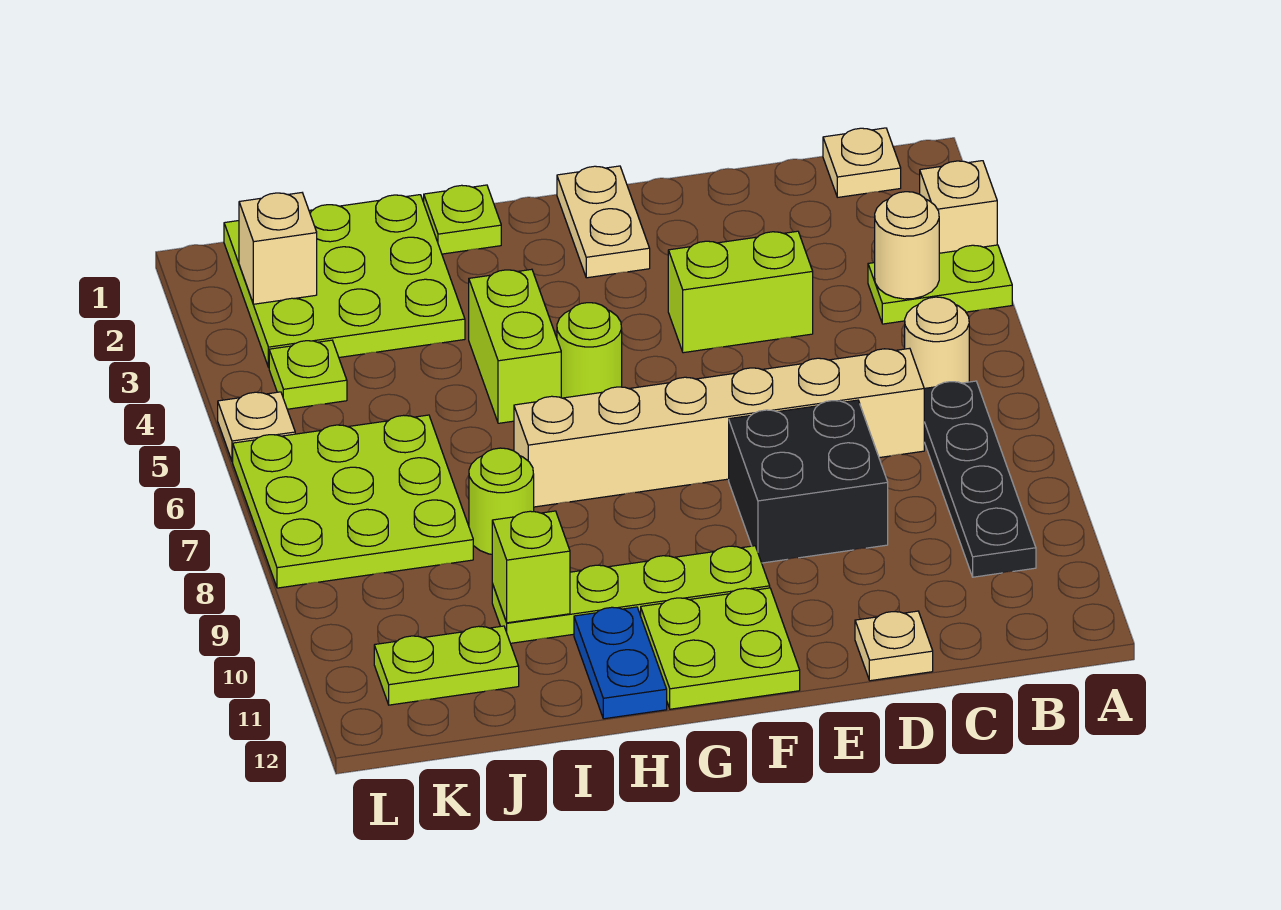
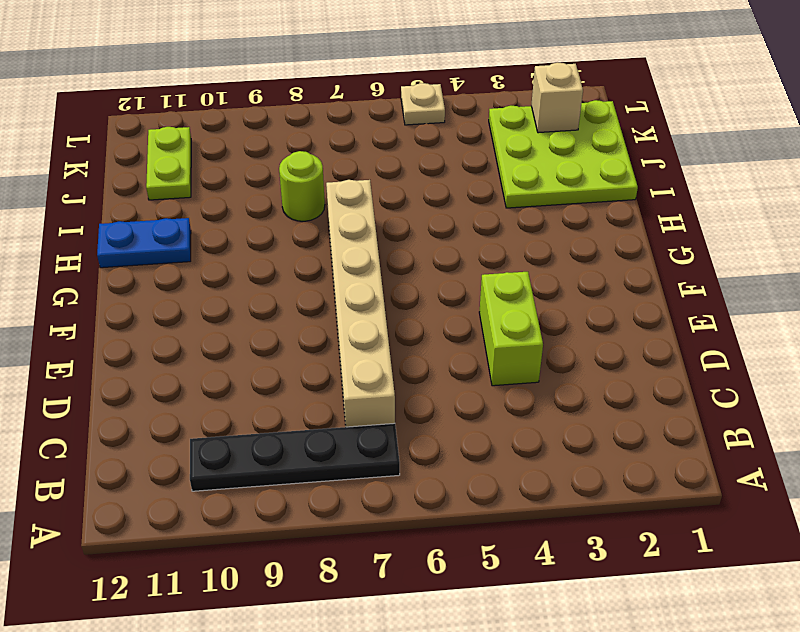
none -> tan 1x1 brick [920,161,997,253]
none -> lime 1x2 plate [868,245,1012,324]
none -> tan 1x1 plate [823,128,901,197]

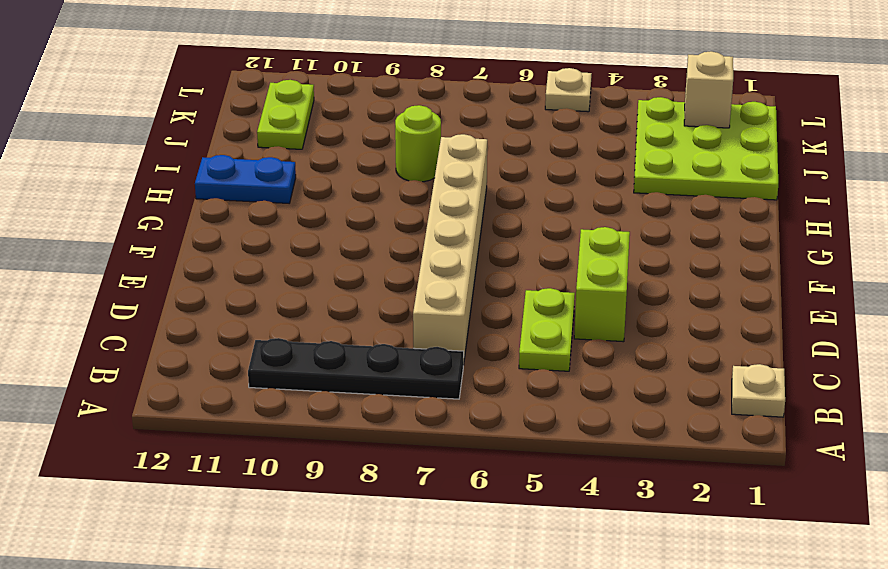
lime 1x2 plate [519,288,575,371] -> lime 1x2 plate moved to [868,245,1012,324]
none -> tan 1x1 brick [920,161,997,253]
none -> tan 1x1 round brick [905,297,969,388]
none -> black 2x2 brick [729,400,888,563]

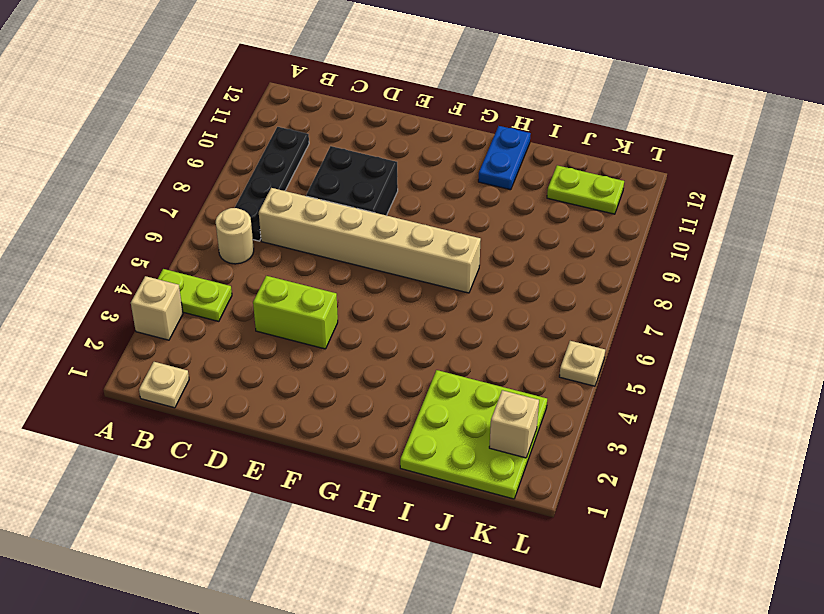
none -> tan 1x1 plate [855,611,933,681]
none -> tan 1x2 plate [557,166,650,278]
none -> lime 1x4 plate [492,546,770,643]

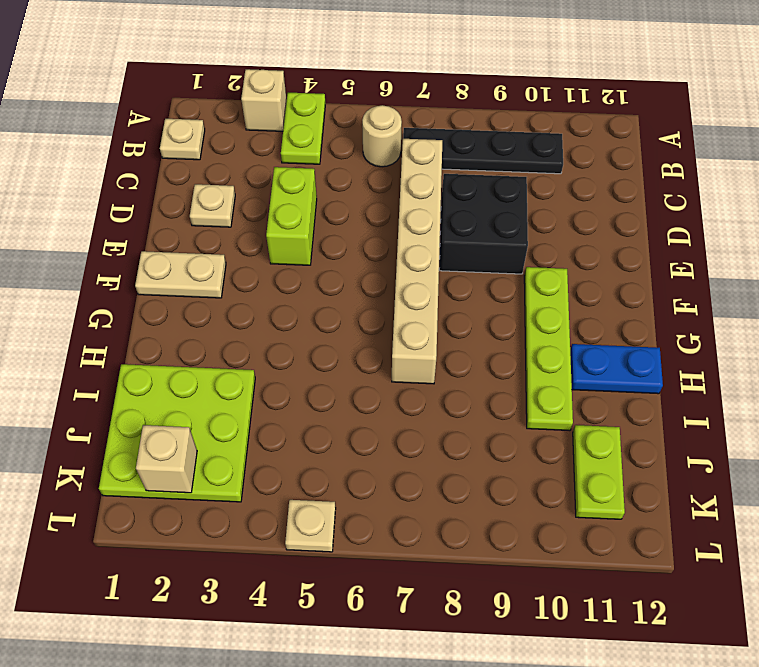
tan 1x1 plate [190,184,235,227] -> tan 1x1 plate moved to [855,611,933,681]
none -> lime 2x2 plate [641,588,800,709]
none -> lime 1x1 round brick [557,303,622,398]
none -> lime 1x1 plate [424,185,501,254]

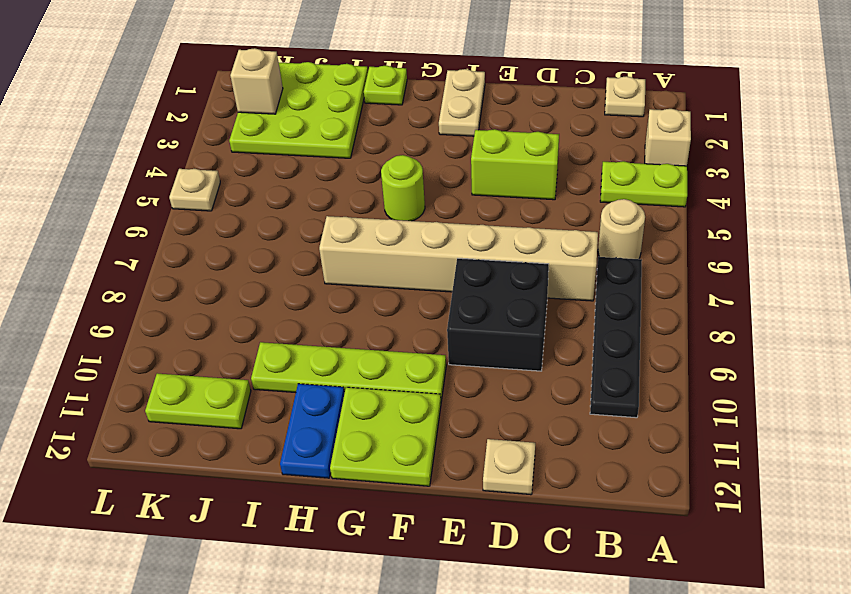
none -> lime 1x2 brick [469,269,561,423]
none -> lime 1x1 round brick [469,448,534,554]
none -> lime 3x3 plate [233,415,473,588]

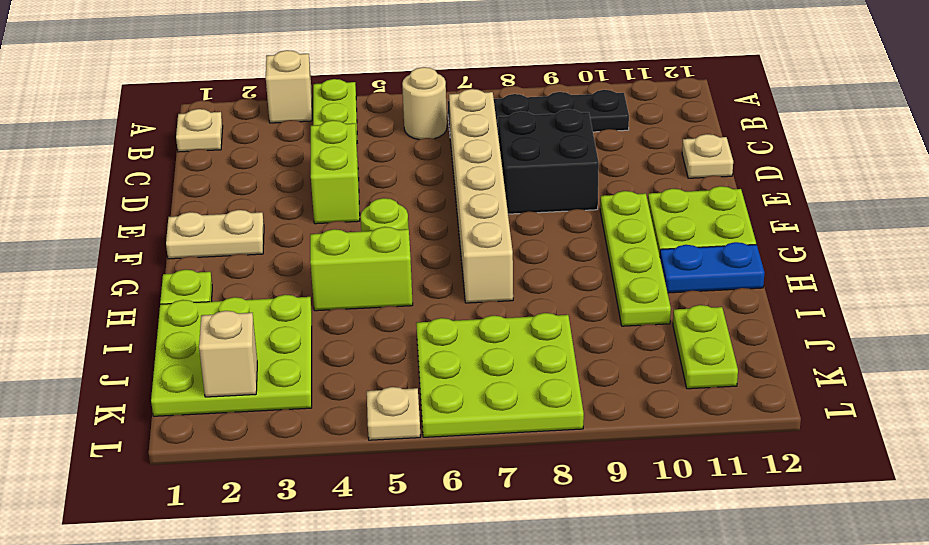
none -> lime 1x1 round brick [469,448,534,554]
none -> lime 1x1 plate [269,340,347,409]
none -> tan 1x1 round brick [875,192,939,299]

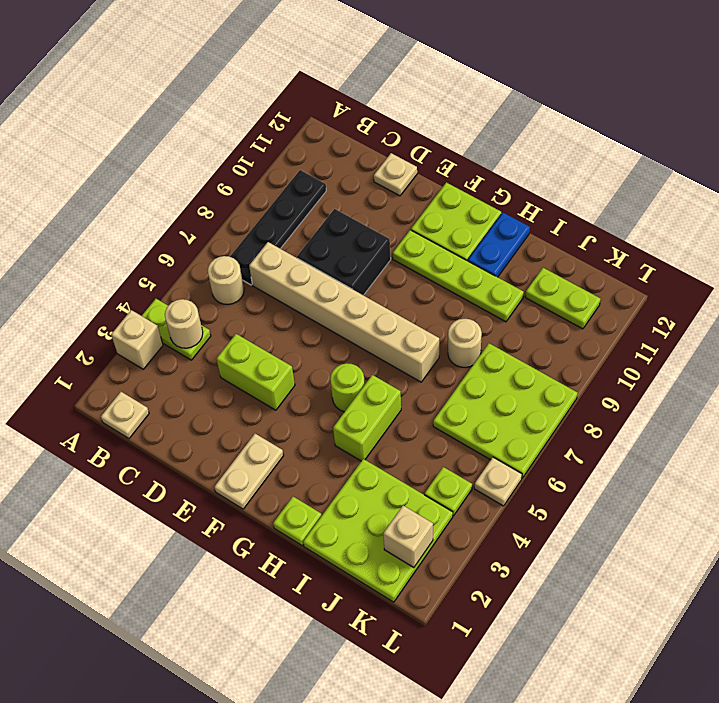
tan 1x1 round brick [448,319,482,368] -> lime 1x1 round brick [469,448,534,554]
none -> lime 1x1 brick [492,511,570,623]

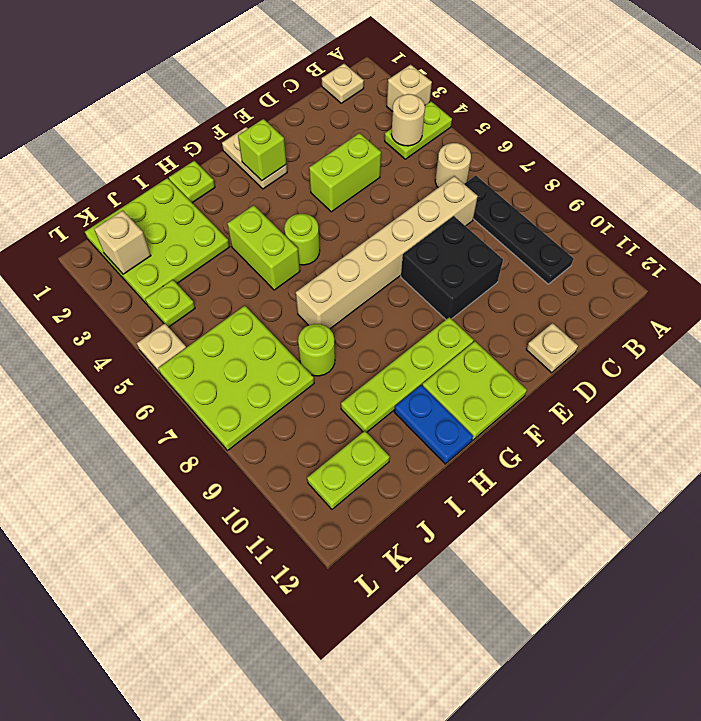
lime 1x1 brick [238,119,286,181] -> lime 1x1 brick moved to [492,511,570,623]

